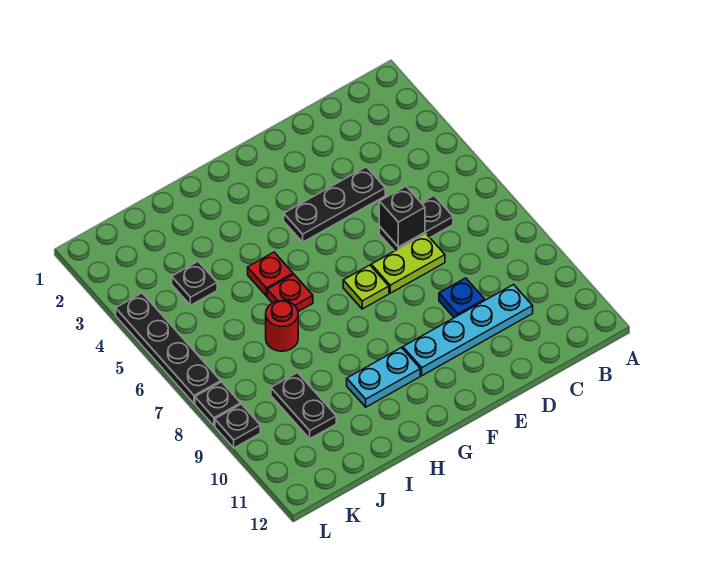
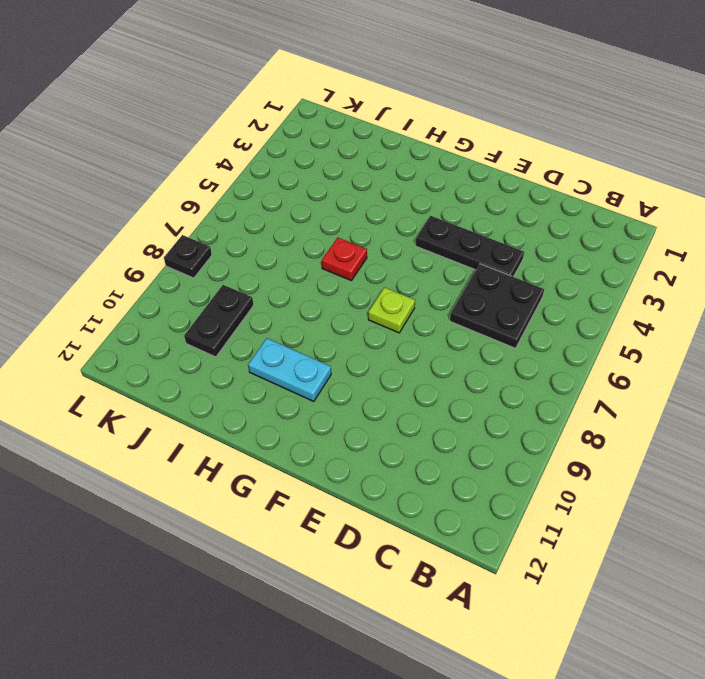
black 2x2 plate [450,264,544,348] -> black 1x2 plate [379,196,453,251]
none -> cyan 1x4 plate [403,285,533,376]
none -> lime 1x2 plate [371,234,445,293]
none -> blue 1x1 plate [439,278,485,318]

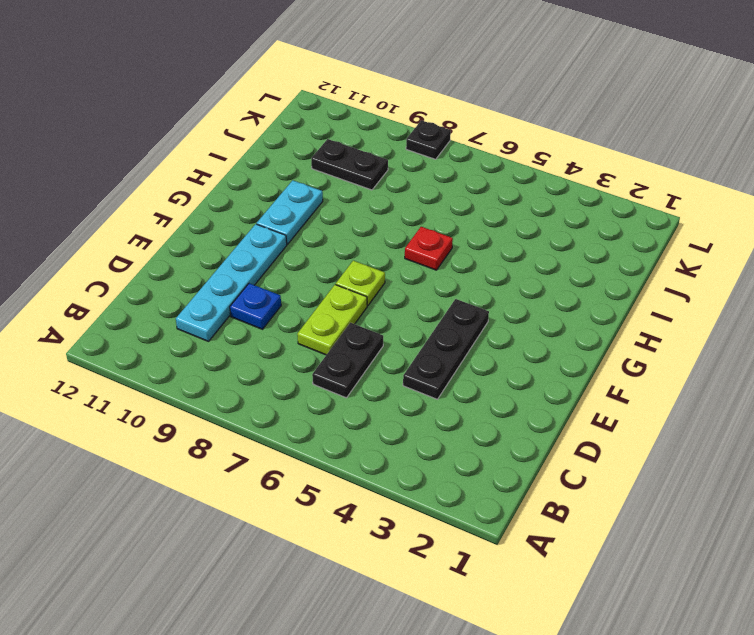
none -> red 1x1 plate [248,252,293,296]
none -> red 1x1 round brick [266,301,298,351]
none -> black 1x1 plate [172,262,217,305]

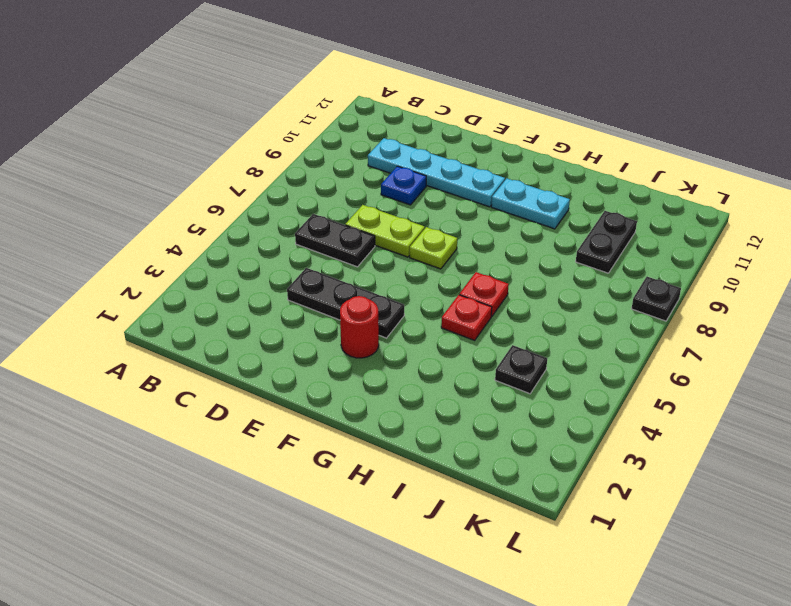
red 1x1 round brick [340,296,379,358] -> red 1x1 round brick moved to [266,301,298,351]
none -> black 1x4 plate [116,293,221,404]
none -> black 1x1 plate [215,404,260,448]
none -> black 1x1 brick [379,186,425,247]

